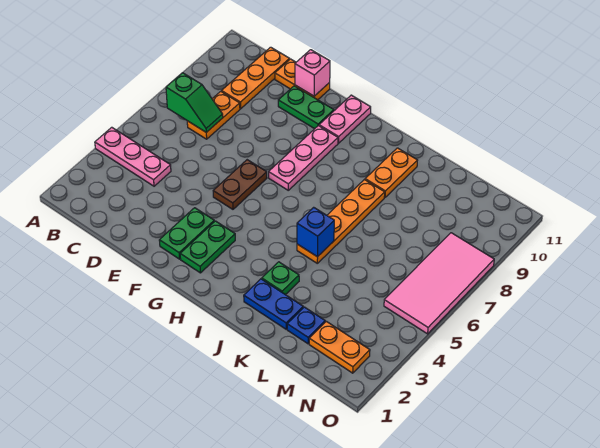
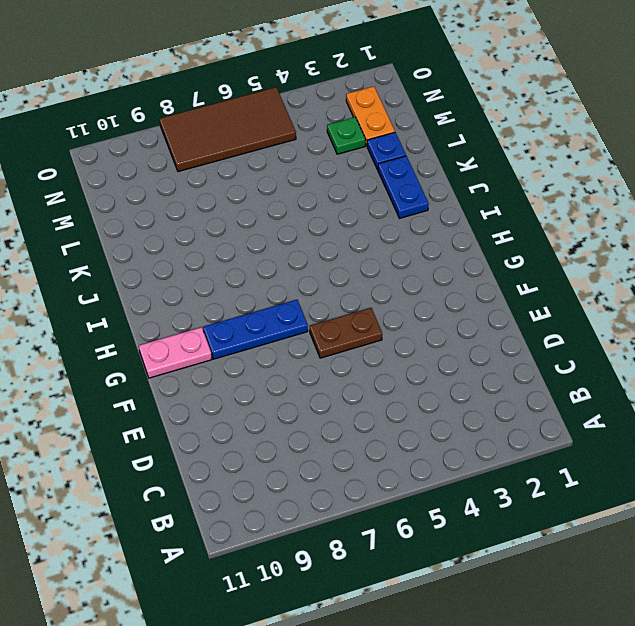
blue 1x3 plate [203,300,308,359] -> pink 1x3 plate [269,126,338,190]
green 1x1 plate [327,117,366,154] -> green 1x1 plate moved to [262,262,299,295]
brown 2x4 tile [160,87,296,172] -> pink 2x4 tile [384,233,494,334]
none -> pink 1x3 plate [95,127,171,186]
none -> orange 1x2 plate [187,91,240,139]
none -> orange 1x3 plate [222,47,290,109]

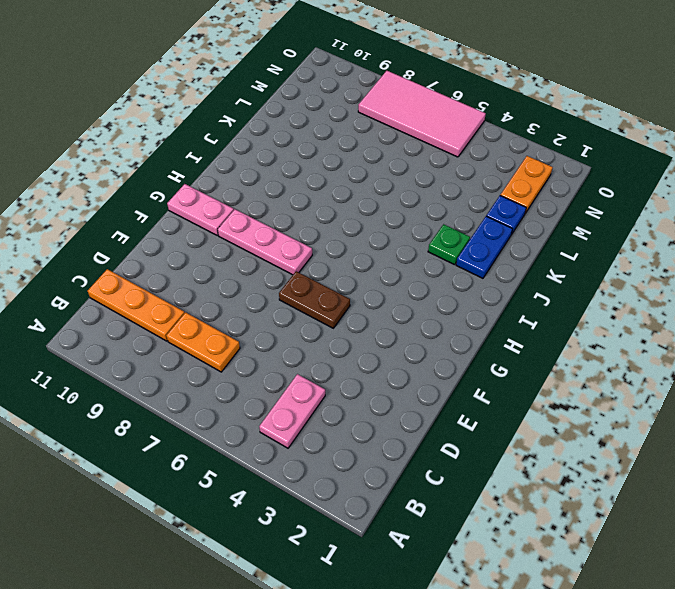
pink 1x2 plate [259,374,325,448] -> pink 1x3 plate [95,127,171,186]
none -> orange 1x2 plate [275,59,330,100]
none -> green 1x2 plate [278,86,334,129]
none -> green 1x2 plate [159,208,214,259]

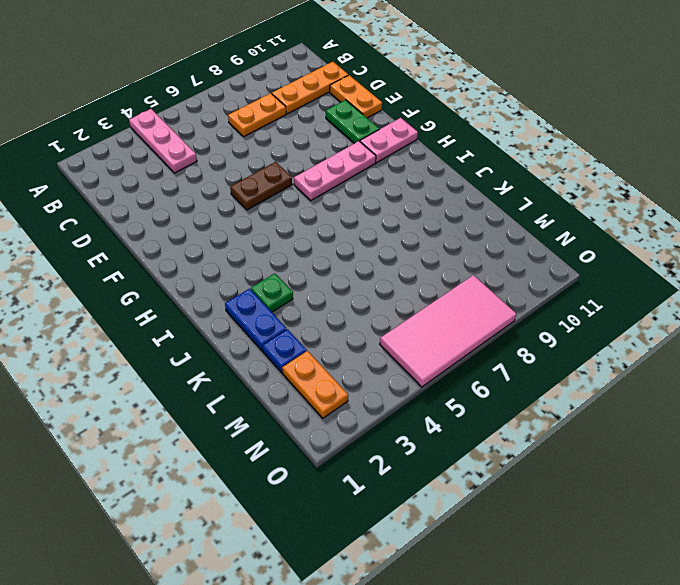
none -> green 1x2 plate [159,208,214,259]
none -> green 1x2 plate [180,221,235,273]
none -> orange 1x4 plate [297,180,385,263]

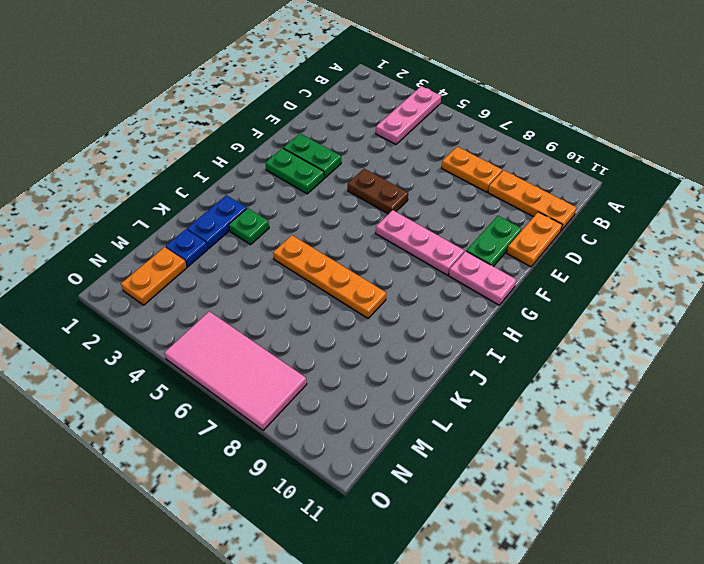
none -> orange 1x2 plate [365,148,418,197]
none -> green 1x2 slope [166,73,223,132]
none -> pink 1x1 brick [295,50,330,96]

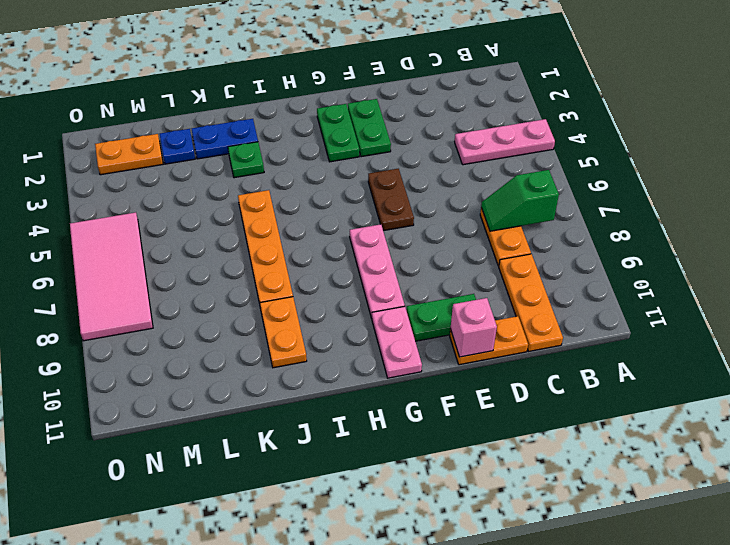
none -> blue 1x1 brick [297,207,334,257]

